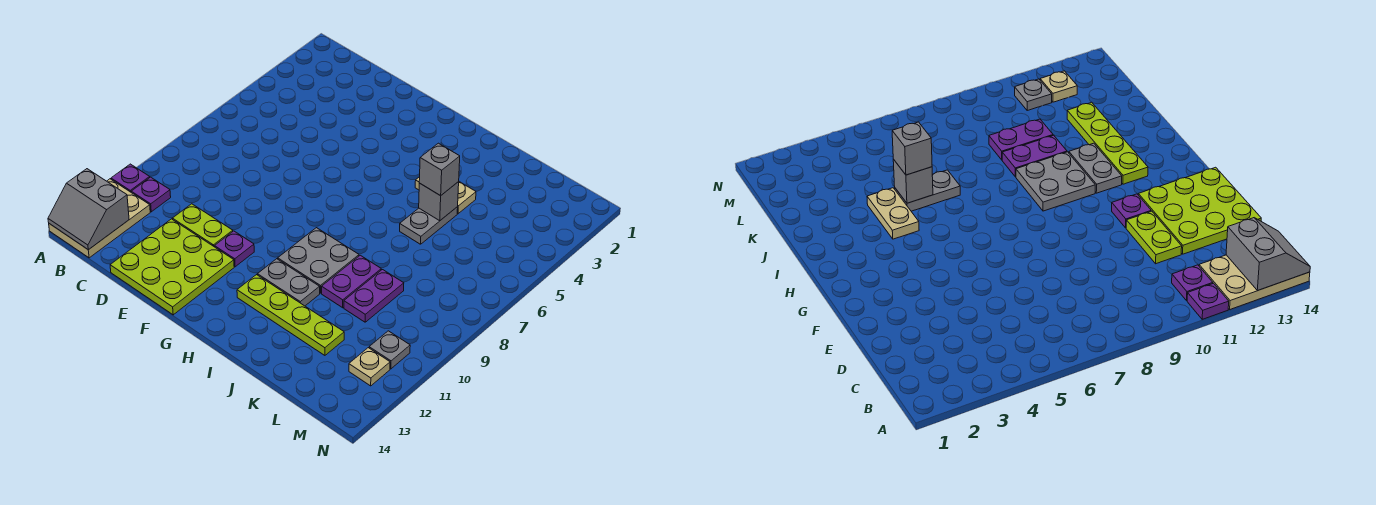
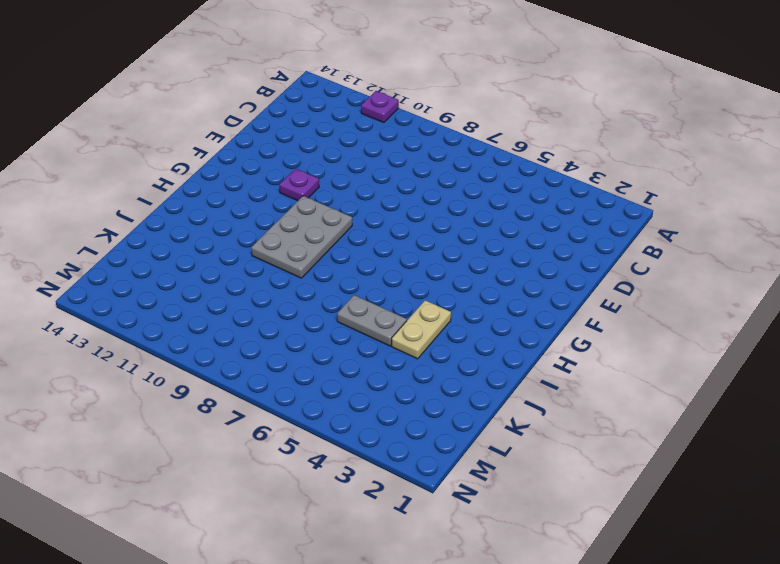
grey 2x3 plate [251,196,352,278] -> grey 2x2 plate [278,228,359,293]
none -> tan 2x3 plate [49,179,150,258]
none -> purple 1x1 plate [131,177,171,212]
none -> lime 1x2 plate [172,204,233,247]

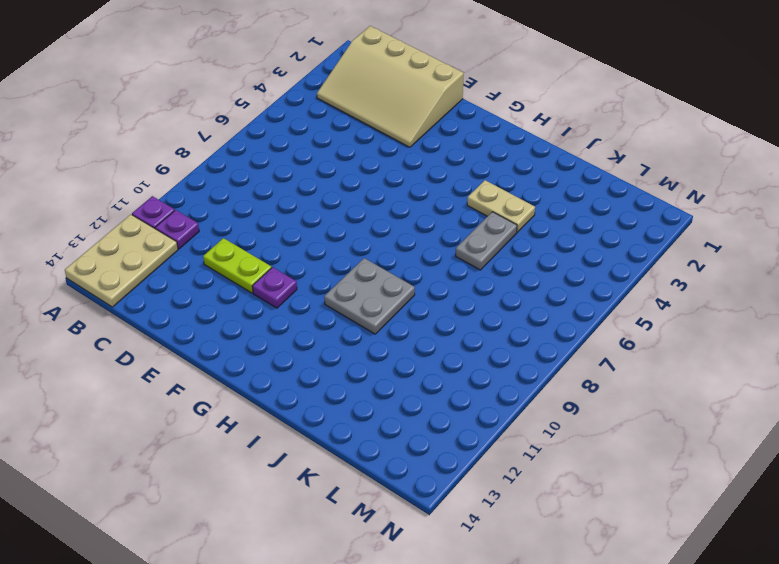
tan 3x4 slope [317,26,464,147] -> none
none -> lime 3x3 plate [110,219,234,315]
none -> grey 1x2 plate [258,259,320,306]
none -> lime 1x4 plate [237,275,344,355]

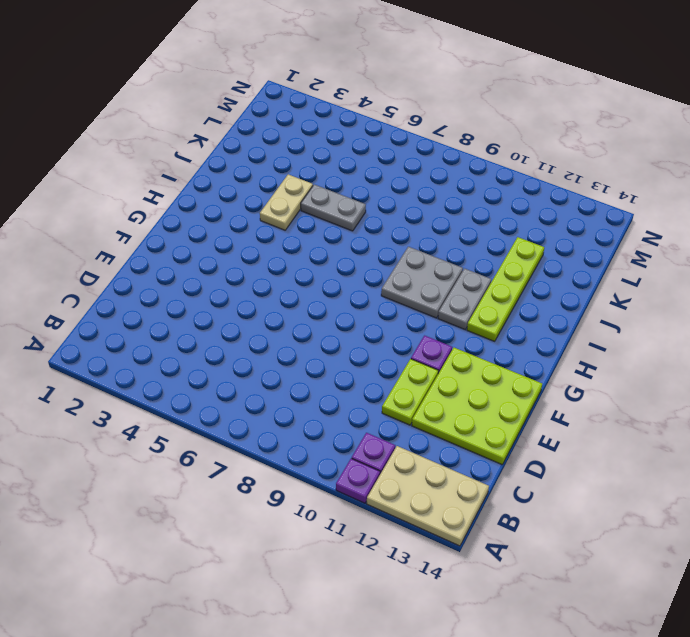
none -> purple 1x2 plate [322,255,381,308]
none -> purple 1x2 plate [344,270,404,322]
none -> grey 1x1 plate [369,331,410,369]

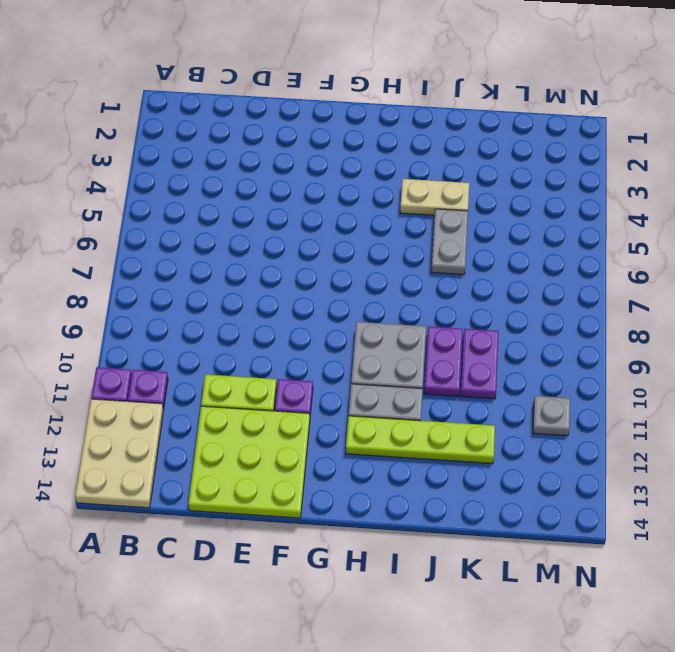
none -> tan 1x1 plate [349,348,390,386]
none -> grey 2x2 slope [48,169,129,250]
none -> grey 1x1 brick [419,182,459,221]

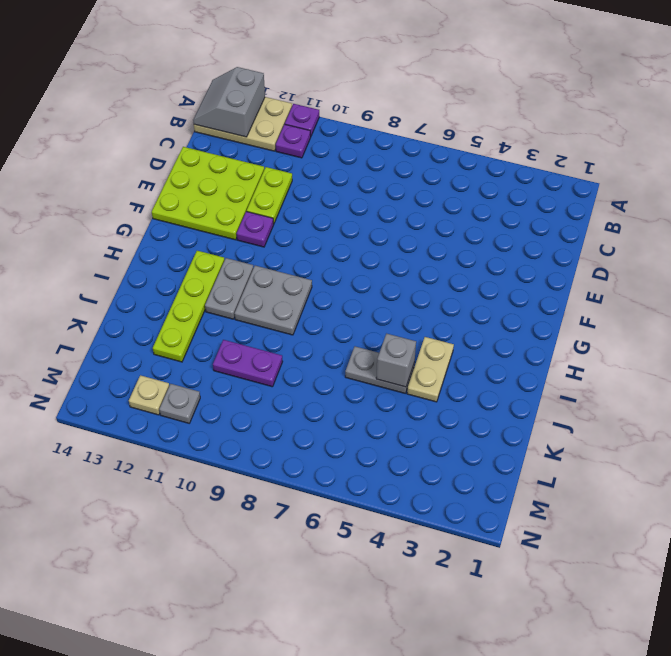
none -> purple 1x2 plate [322,255,381,308]
none -> grey 1x1 brick [419,143,460,196]

